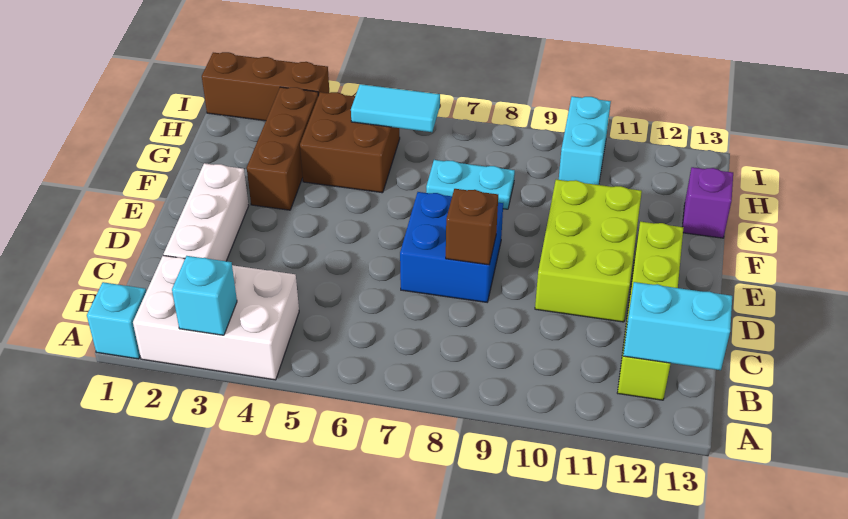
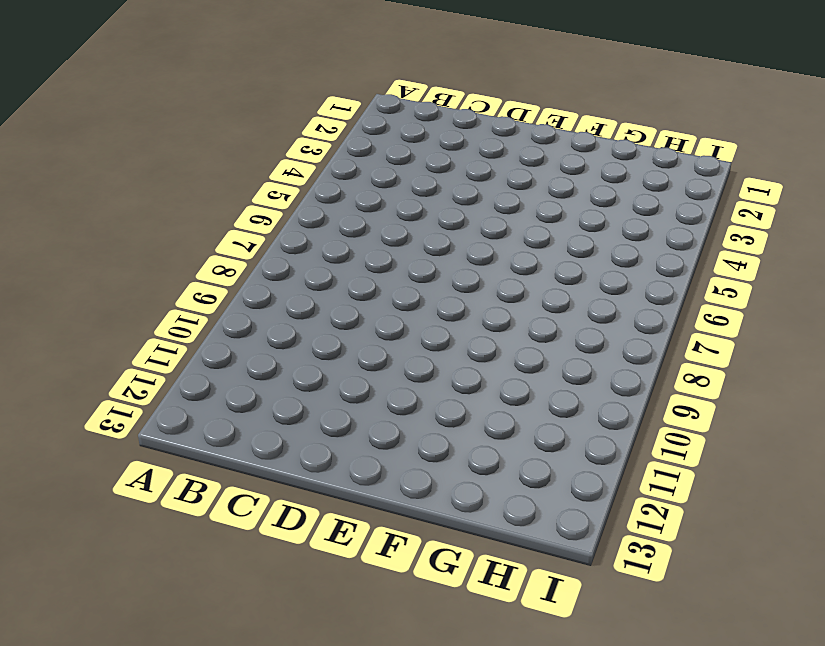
none -> cyan 1x1 brick [87,282,146,359]
none -> white 2x3 brick [133,255,299,380]
none -> lime 1x4 brick [617,222,683,400]

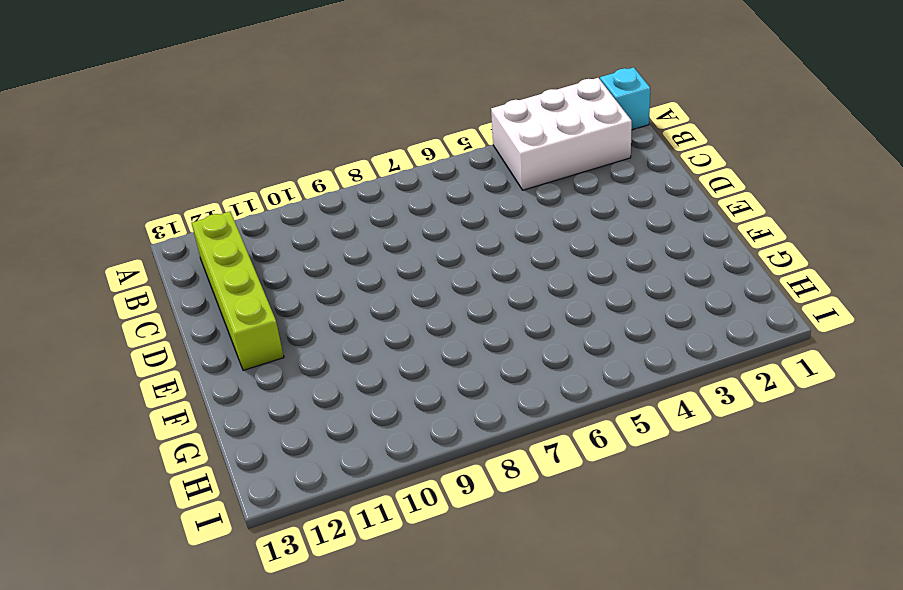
none -> white 1x3 brick [164,163,249,261]
none -> blue 2x2 brick [400,192,503,302]
none -> lime 2x3 brick [535,179,642,322]

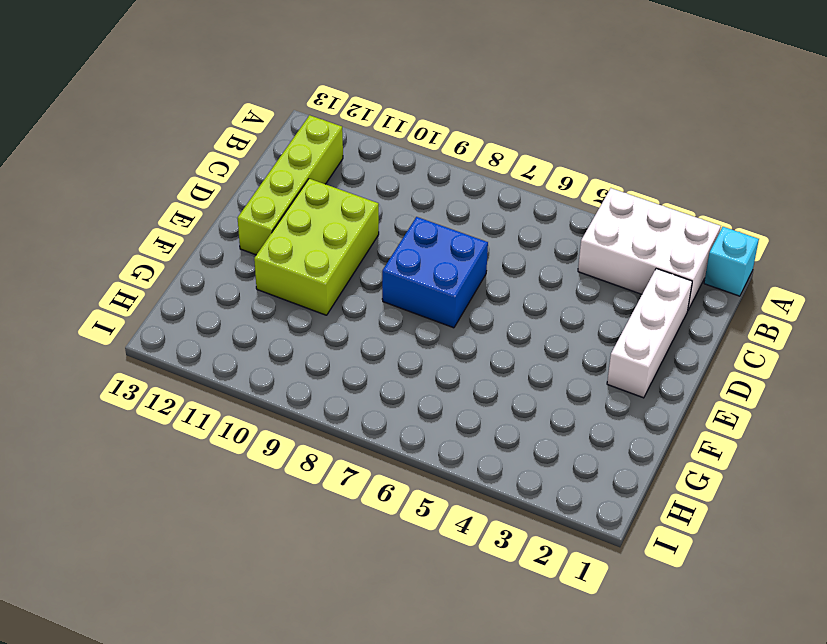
none -> brown 1x3 brick [247,87,318,210]
none -> brown 2x2 brick [300,92,400,193]
none -> cyan 1x2 plate [426,160,515,209]

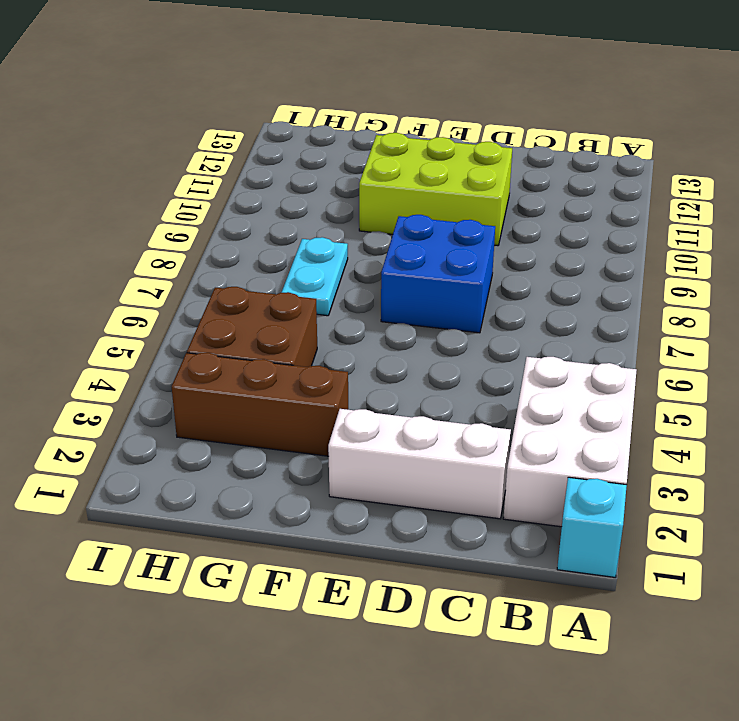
none -> lime 1x4 brick [617,222,683,400]
none -> purple 1x1 brick [682,167,733,238]
none -> cyan 1x2 brick [559,96,611,185]

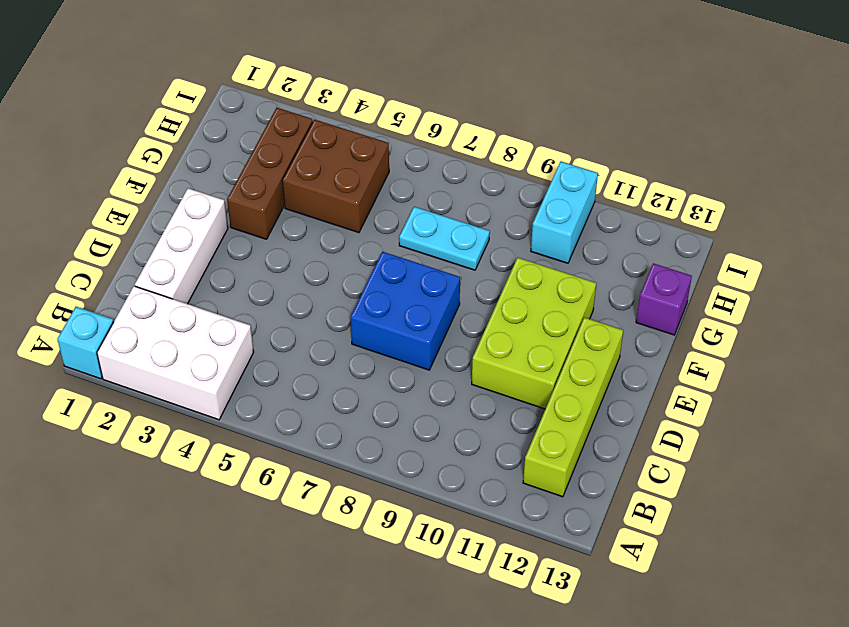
none -> brown 1x3 brick [202,52,329,121]
none -> cyan 1x1 brick [172,256,237,335]
none -> cyan 1x2 brick [623,282,732,370]

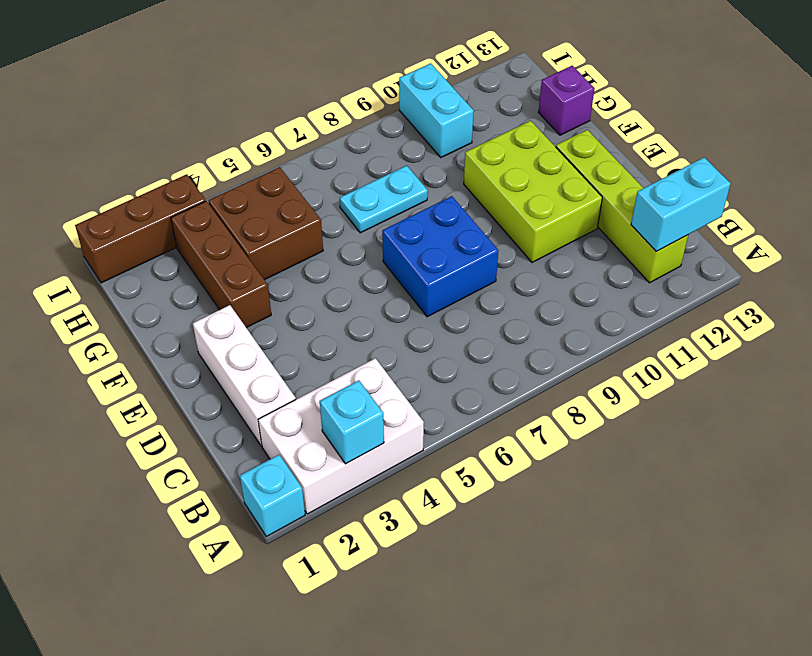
none -> brown 1x1 brick [446,189,498,265]
none -> cyan 1x2 tile [351,84,440,132]

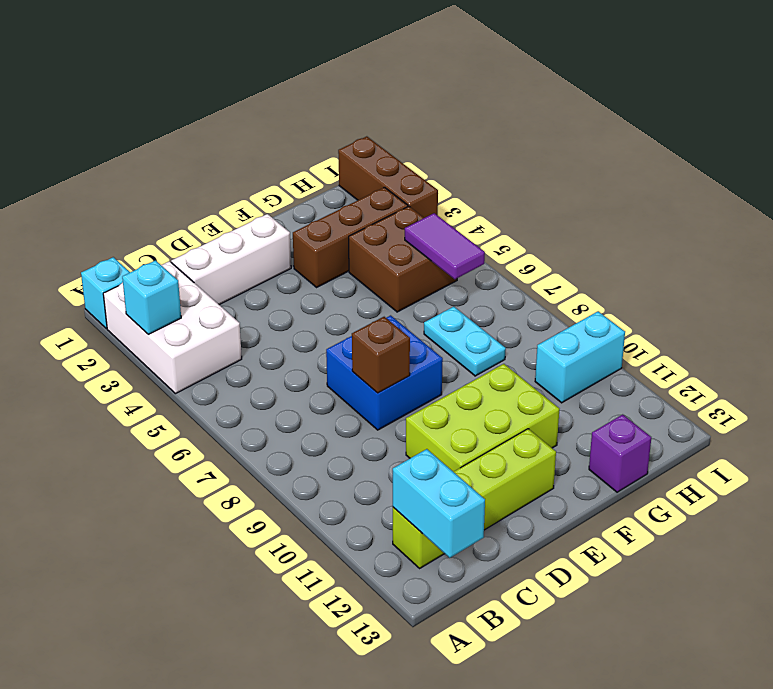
purple 1x2 tile [405,213,485,279] -> cyan 1x2 tile [351,84,440,132]

